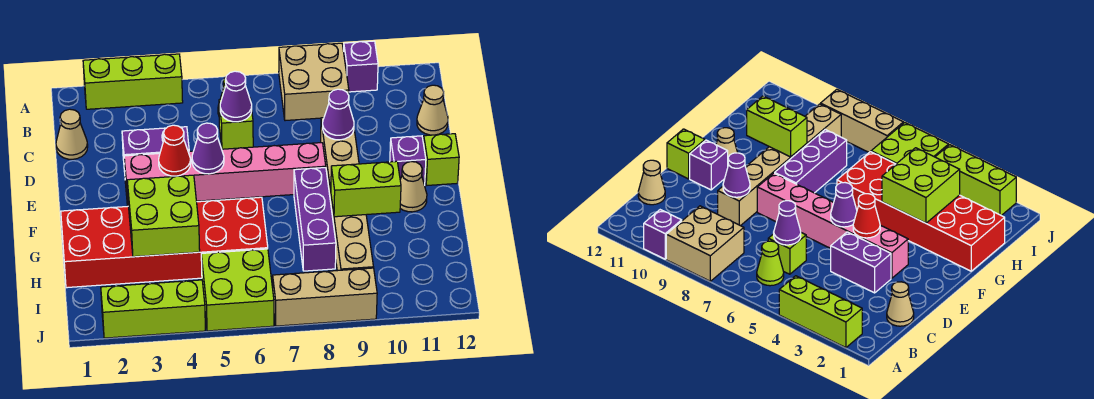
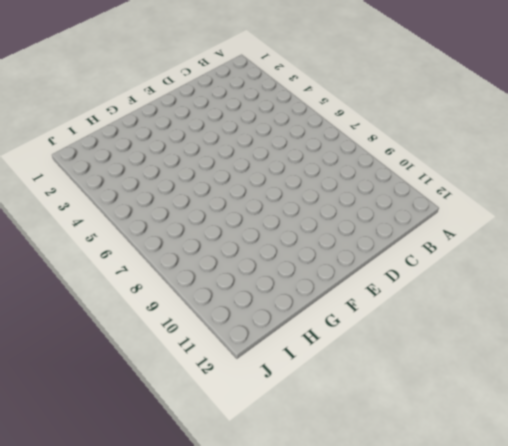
none -> lime 1x3 brick [83,54,183,109]
none -> tan 2x2 brick [279,43,349,121]
none -> purple 1x1 brick [344,41,378,92]

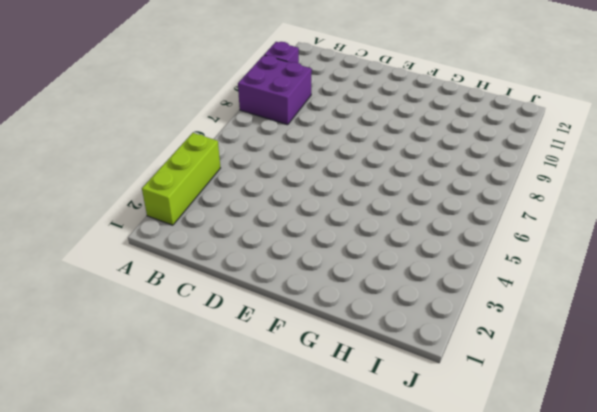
purple 2x2 brick [238,55,312,125] -> tan 2x2 brick [279,43,349,121]
none -> lime 1x1 cone [757,241,784,286]
none -> tan 1x1 cone [56,109,88,159]
none -> lime 1x1 brick [219,99,253,149]

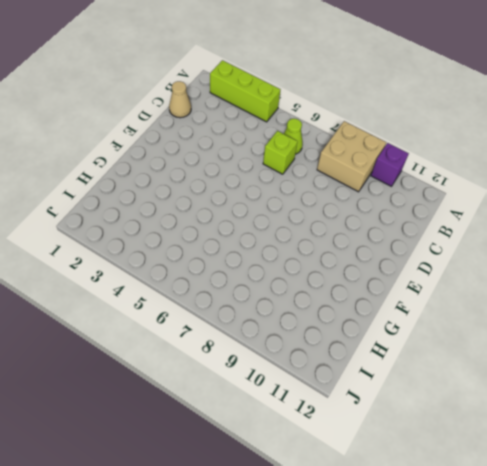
none -> tan 1x1 cone [417,85,448,135]
none -> purple 1x2 brick [122,127,189,172]
none -> tan 1x6 brick [321,118,374,271]

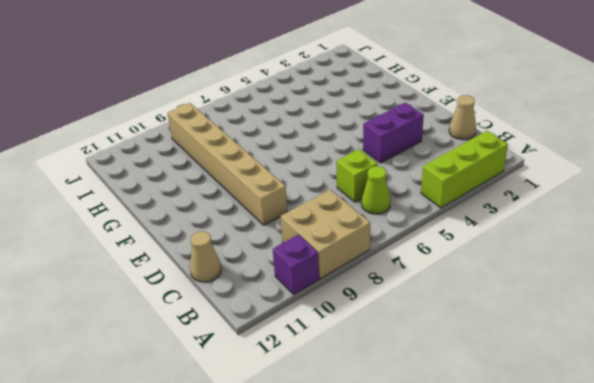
none -> pink 1x6 brick [124,143,326,206]
none -> purple 1x1 brick [390,136,426,185]
none -> lime 1x1 brick [423,134,459,185]

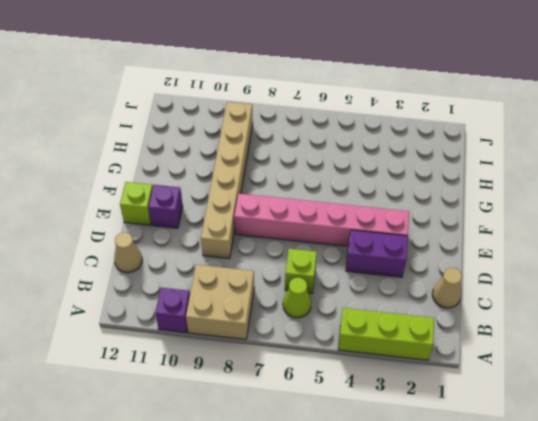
none -> purple 1x3 brick [294,168,336,271]
none -> tan 1x1 cone [400,162,427,212]
none -> red 2x6 brick [61,197,268,288]

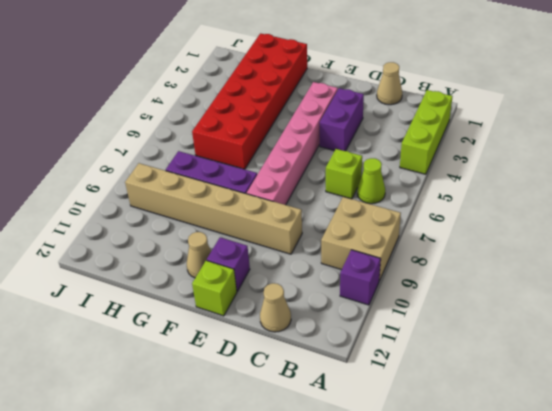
none -> lime 2x2 brick [201,249,274,331]
none -> lime 1x3 brick [101,280,205,338]
none -> tan 1x3 brick [273,268,377,326]

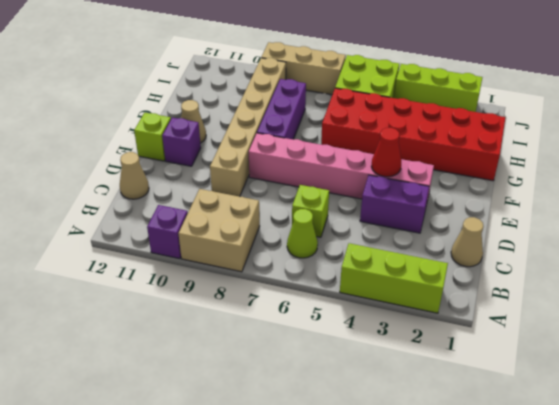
none -> purple 1x1 cone [220,71,252,122]
none -> purple 1x1 cone [323,89,354,140]
none -> purple 1x1 cone [192,123,224,174]

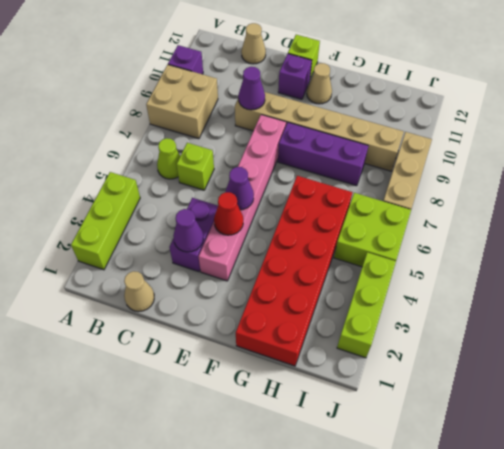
purple 1x1 cone [173,209,203,252] -> purple 1x1 cone moved to [220,71,252,122]
none -> lime 2x2 brick [127,175,200,257]
none -> lime 1x2 brick [331,161,401,217]

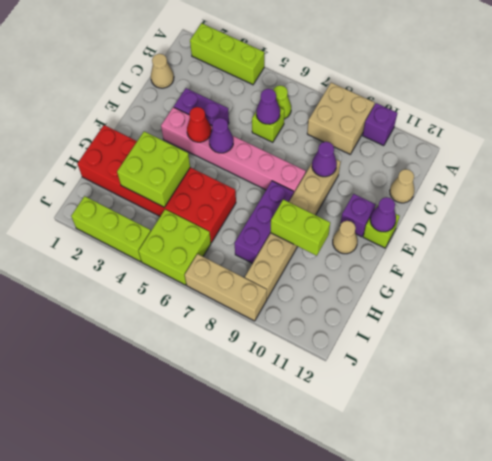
purple 1x1 cone [370,197,396,232] -> none

